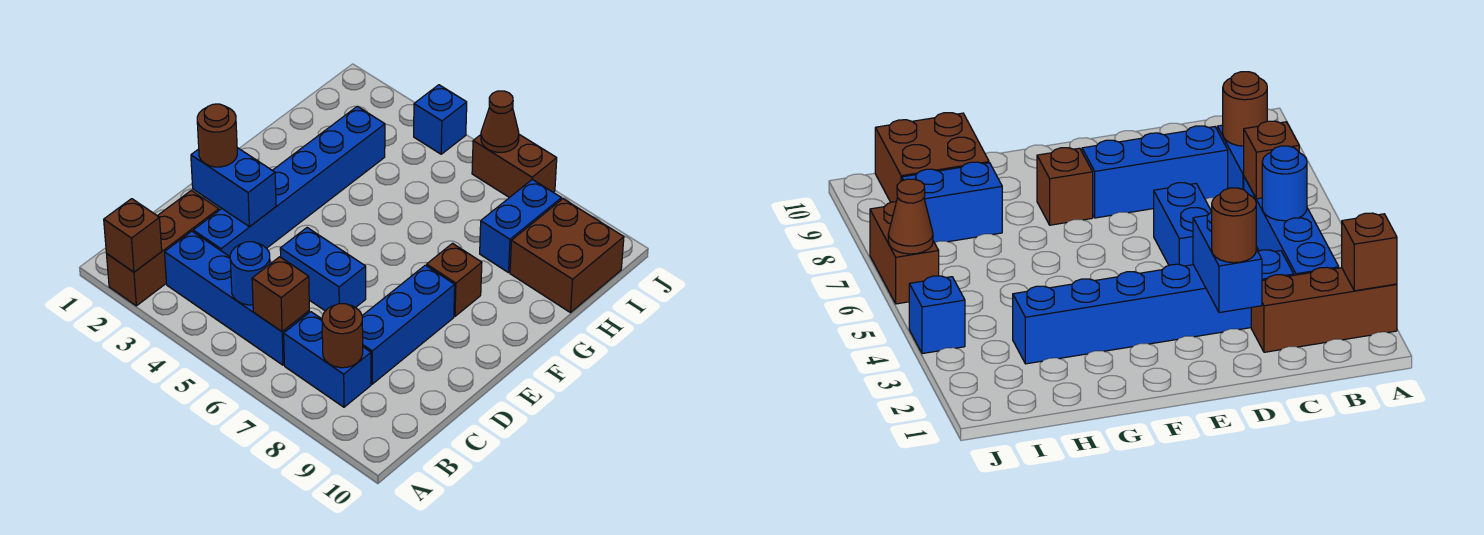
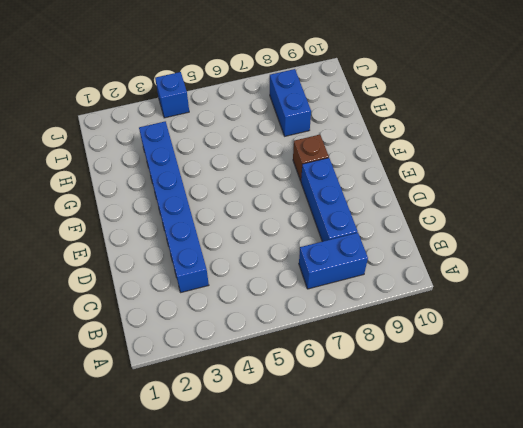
none -> brown 1x3 brick [107,190,219,306]
none -> blue 1x4 brick [165,231,309,365]
none -> blue 1x2 brick [280,228,366,311]

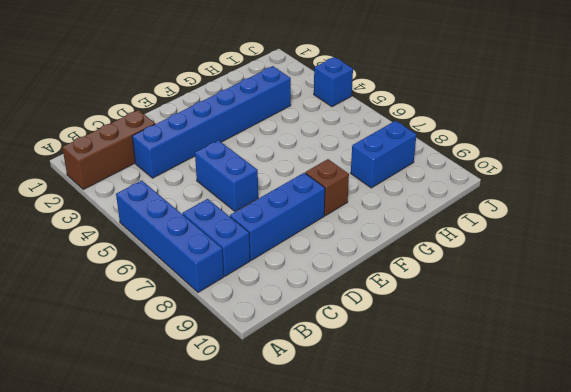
blue 1x4 brick [116,180,224,292] -> blue 1x4 brick moved to [165,231,309,365]
none -> brown 2x2 brick [510,199,624,313]
none -> brown 1x2 brick [472,135,557,198]
none -> brown 1x1 brick [104,199,162,272]

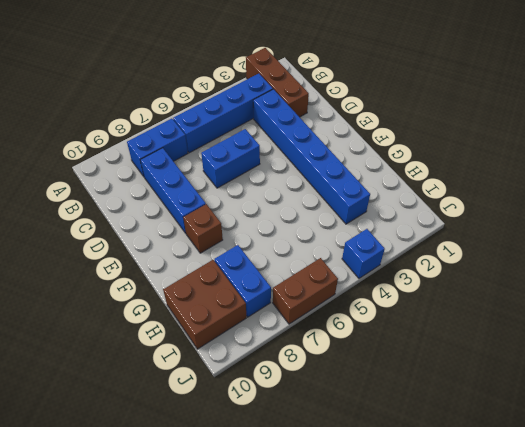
none -> brown 1x1 brick [104,199,162,272]
none -> blue 1x1 round brick [230,242,270,305]
none -> brown 1x1 brick [252,257,309,332]

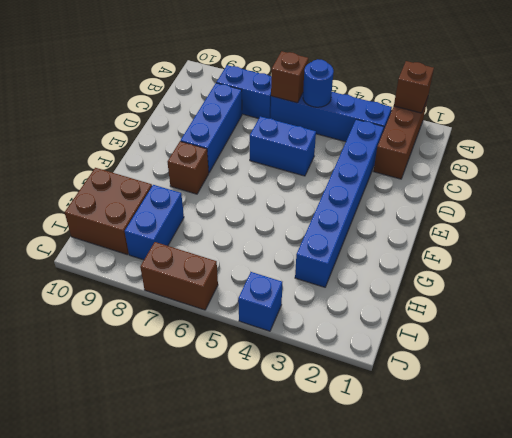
none -> brown 1x1 round brick [322,304,363,368]
none -> blue 1x2 brick [191,148,276,227]
none -> brown 1x1 cone [481,91,519,152]

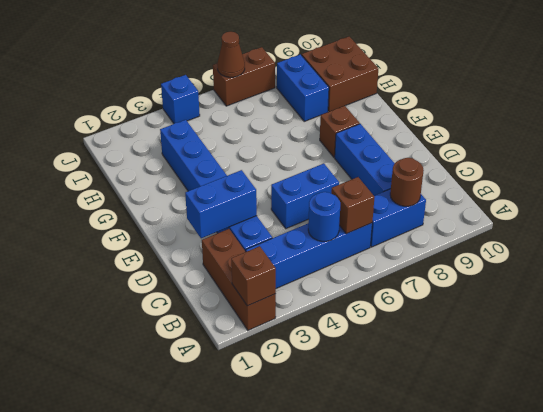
none -> brown 1x1 round brick [197,104,237,167]

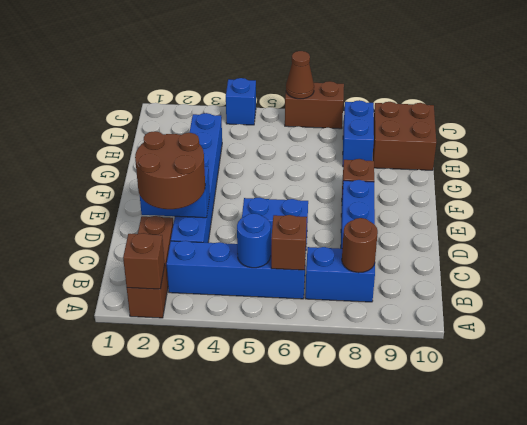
brown 2x2 round brick [135,131,205,209] -> brown 1x1 round brick [197,104,237,167]

